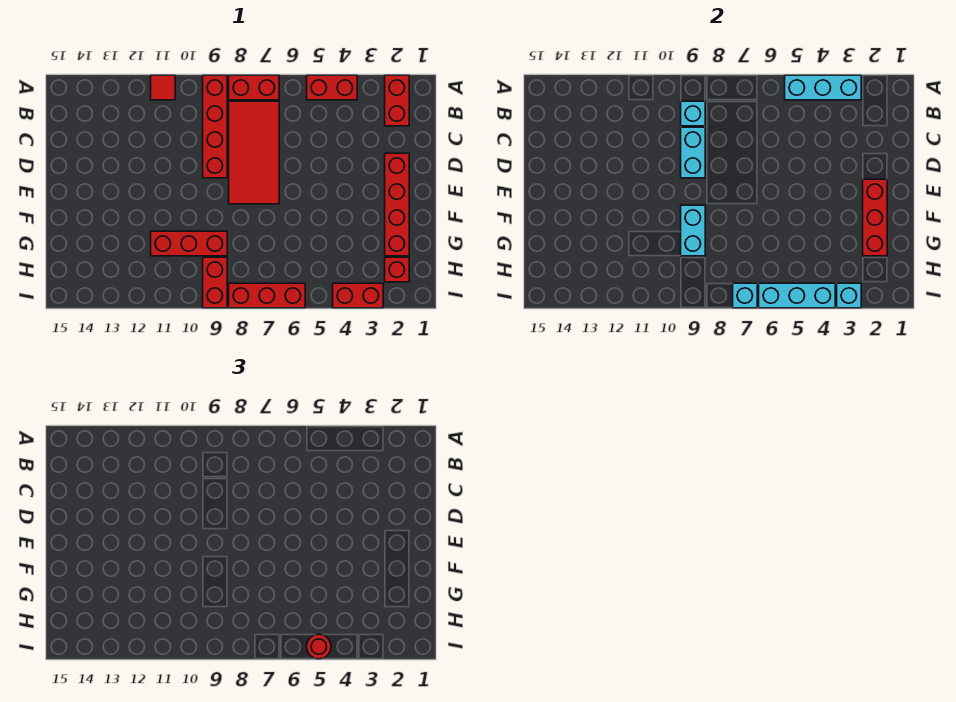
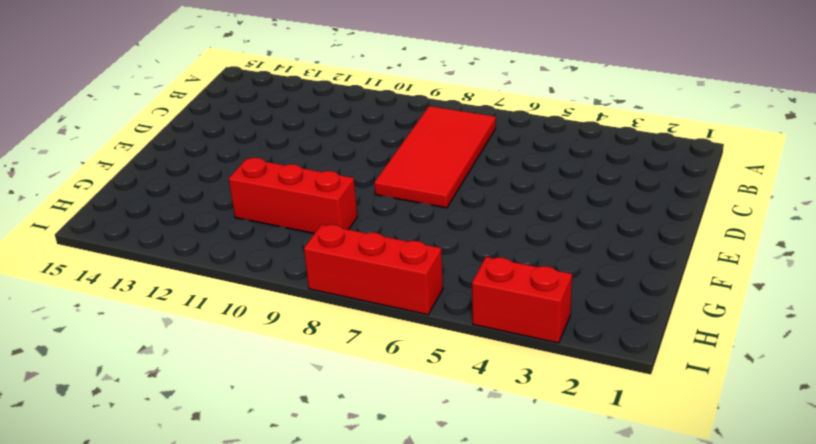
none -> red 1x2 brick [385,75,409,126]
none -> red 1x2 brick [307,75,357,100]
none -> red 1x2 brick [229,75,279,100]

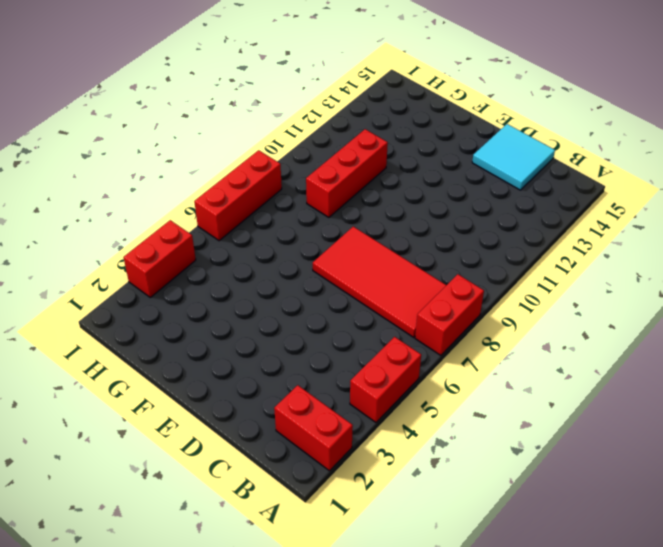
cyan 2x2 tile [472,124,555,190] -> none
none -> red 1x4 brick [203,75,227,178]
none -> red 1x1 tile [151,75,175,100]
none -> red 1x4 brick [385,153,409,256]

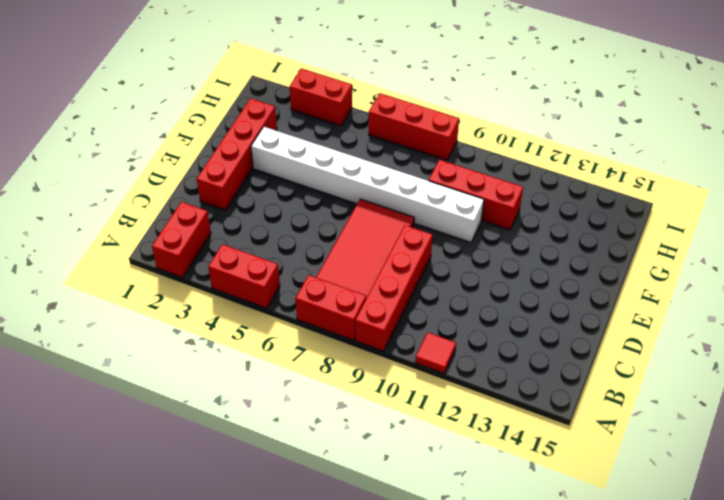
white 1x8 brick [251,127,484,242] -> none
none -> red 1x1 brick [385,257,409,282]
none -> red 1x2 brick [203,257,227,308]
none -> cyan 1x3 brick [785,75,861,100]

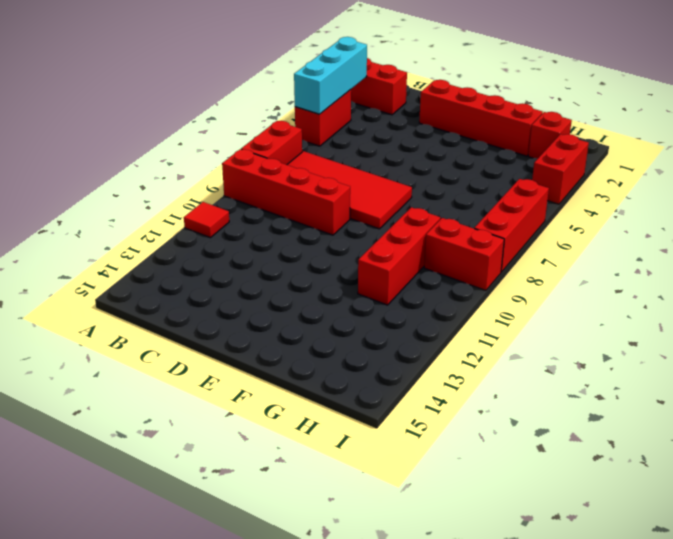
none -> cyan 1x1 brick [681,101,705,126]
none -> cyan 1x2 brick [681,127,705,178]
none -> red 1x3 brick [863,179,887,256]

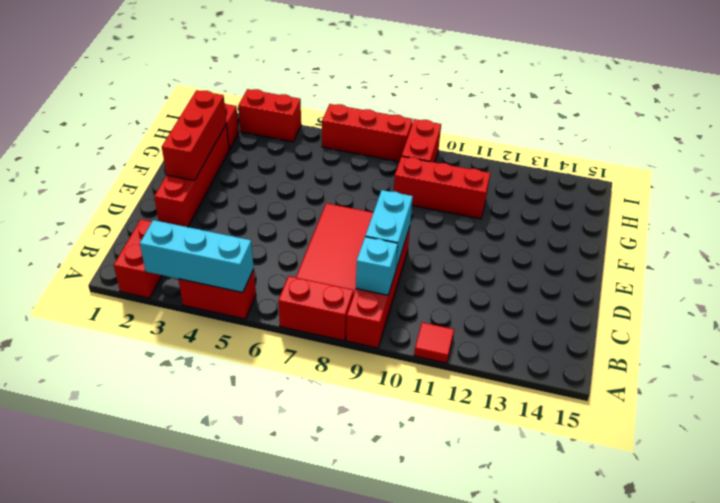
none -> cyan 1x2 brick [681,205,705,256]
none -> cyan 1x1 brick [837,283,861,308]
none -> cyan 1x3 brick [759,283,835,308]

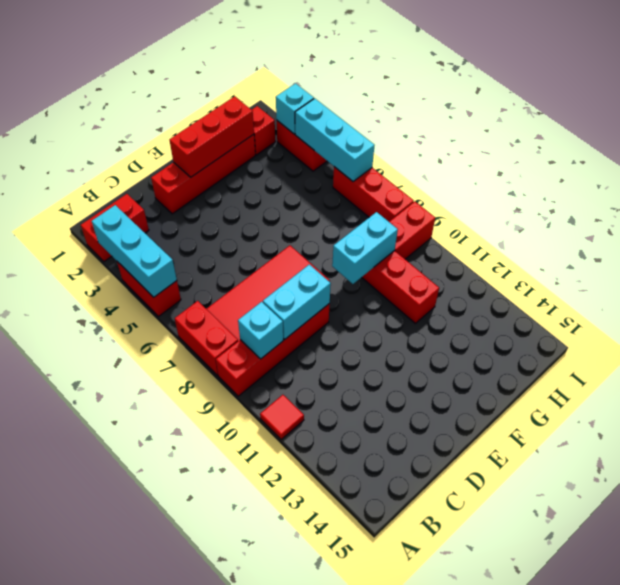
none -> cyan 1x1 brick [733,283,757,308]
none -> red 1x1 round brick [307,634,331,659]

